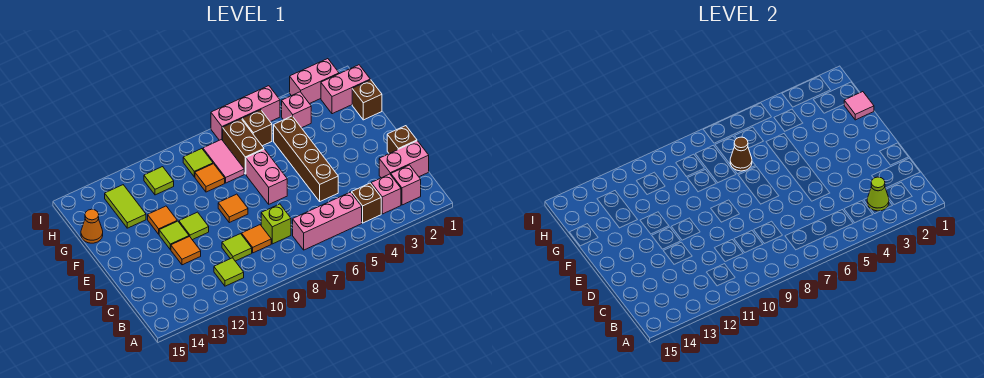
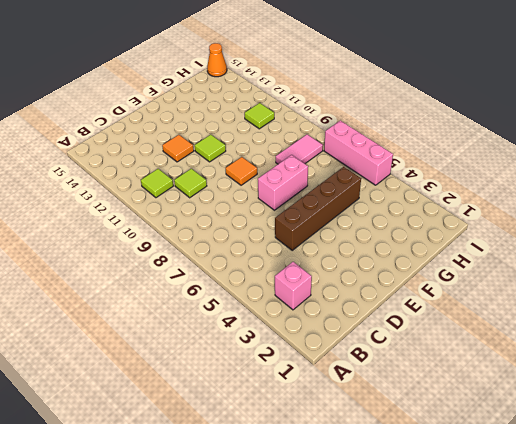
orange 1x1 cone [207,43,227,77] -> orange 1x1 cone moved to [81,209,103,243]
none -> pink 1x1 brick [391,165,421,205]
none -> brown 1x1 brick [352,183,381,223]
none -> pink 1x3 brick [293,192,362,250]
none -> pink 1x2 brick [379,141,429,178]

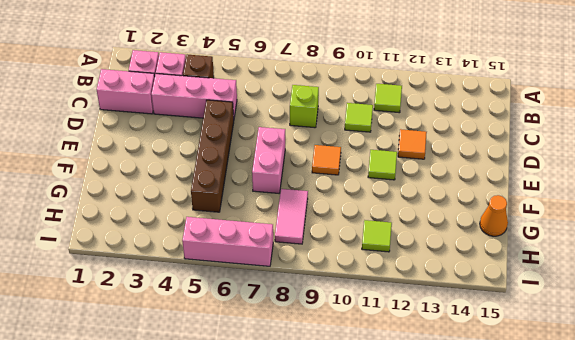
pink 1x3 brick [151,74,237,118] -> pink 1x3 brick moved to [293,192,362,250]
none -> orange 1x1 tile [242,225,271,253]
none -> brown 1x1 brick [387,126,417,154]
none -> lime 1x1 tile [159,221,189,250]
none -> orange 1x1 tile [148,206,177,234]

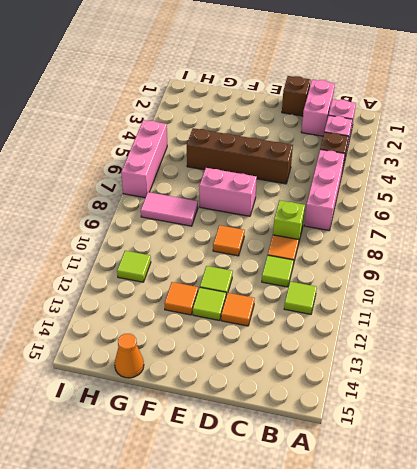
none -> brown 1x1 brick [352,80,382,120]
none -> brown 1x2 brick [223,119,264,174]
none -> orange 1x1 tile [195,164,225,192]
none -> lime 1x2 tile [105,185,146,228]

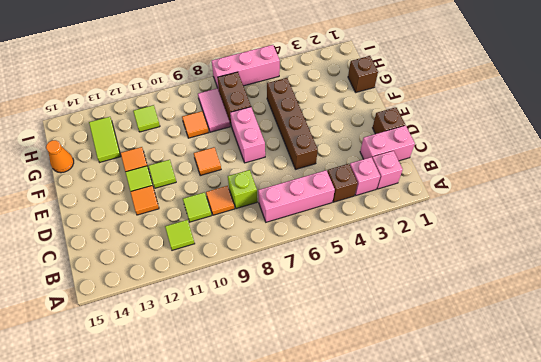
none -> pink 1x2 brick [321,65,370,114]
none -> pink 1x1 brick [282,92,311,128]
none -> brown 1x1 brick [242,110,272,146]
none -> lime 1x1 tile [183,149,213,177]

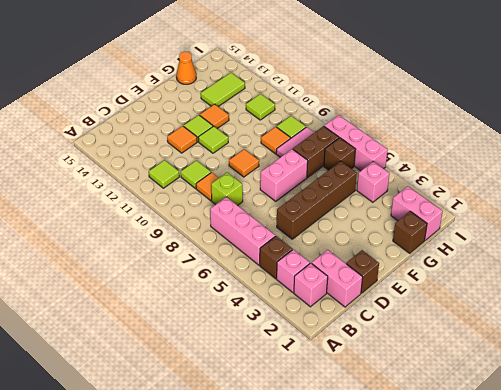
none -> pink 1x2 brick [290,59,339,104]
none -> lime 1x1 cone [867,177,889,211]
none -> pink 1x1 tile [844,92,874,120]
none -> brown 1x1 cone [730,137,752,171]

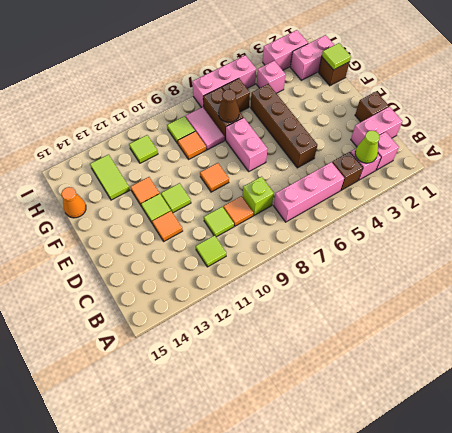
lime 1x1 tile [322,43,351,70] -> pink 1x1 tile [844,92,874,120]

